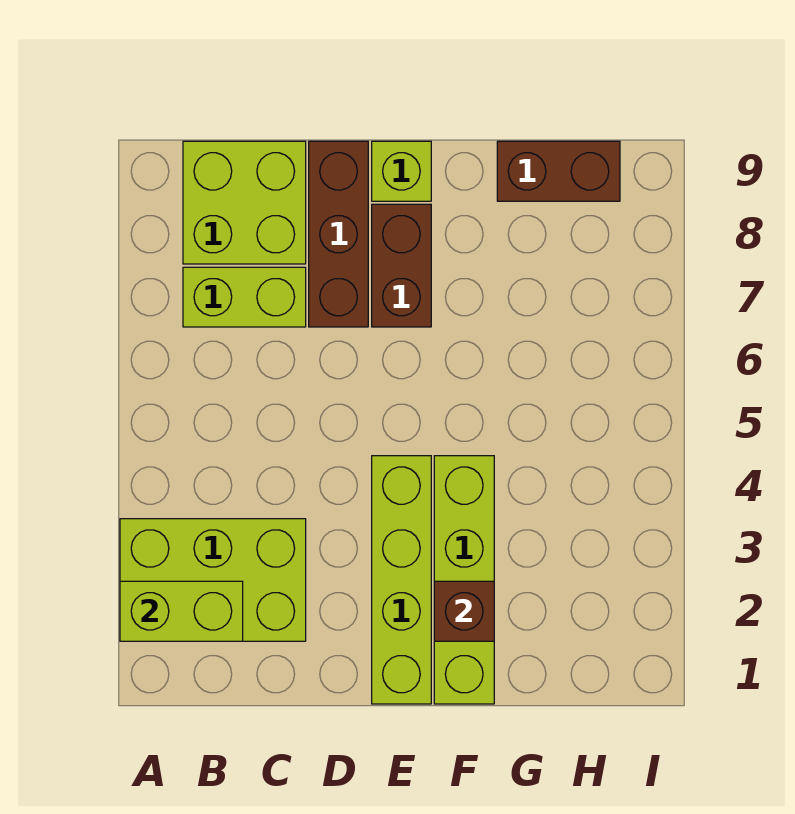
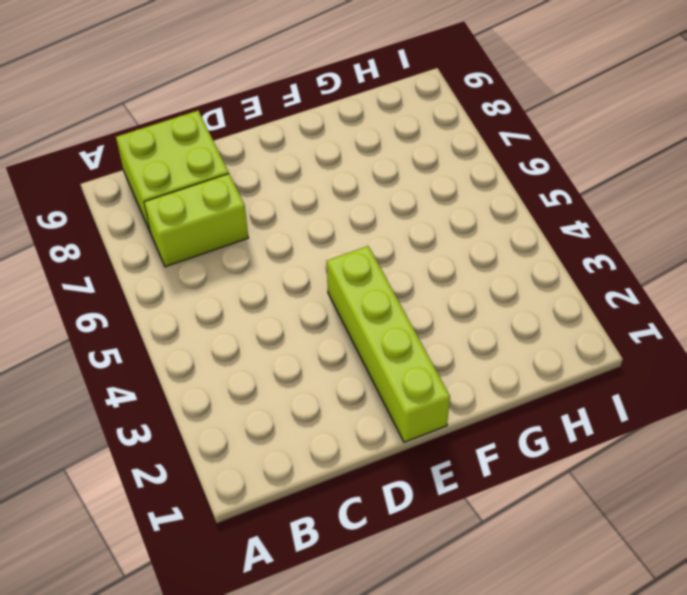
none -> lime 2x3 brick [120,519,306,641]
none -> brown 1x3 brick [309,141,368,327]

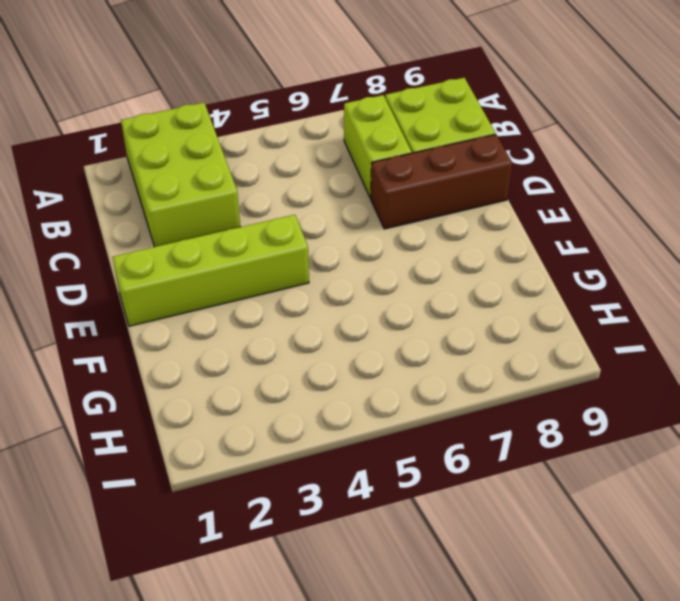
none -> brown 1x2 brick [372,204,431,327]
none -> lime 1x1 brick [372,141,431,201]

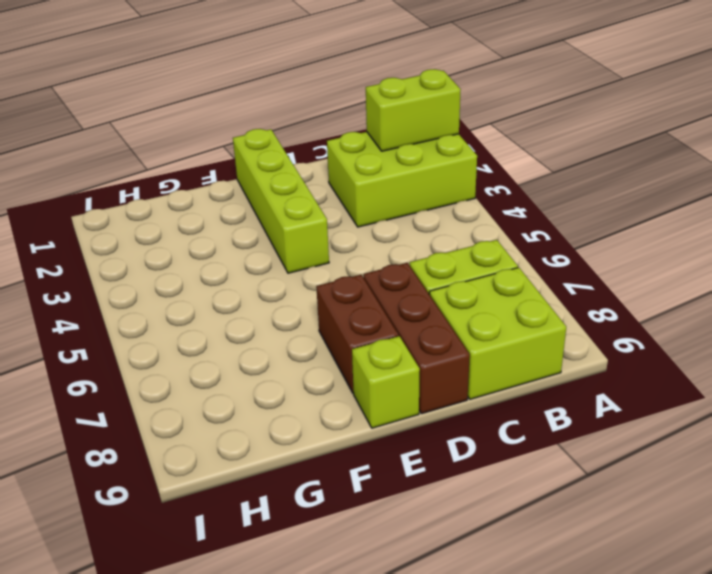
none -> lime 1x4 brick [434,456,494,704]
none -> brown 1x2 brick [497,141,620,201]

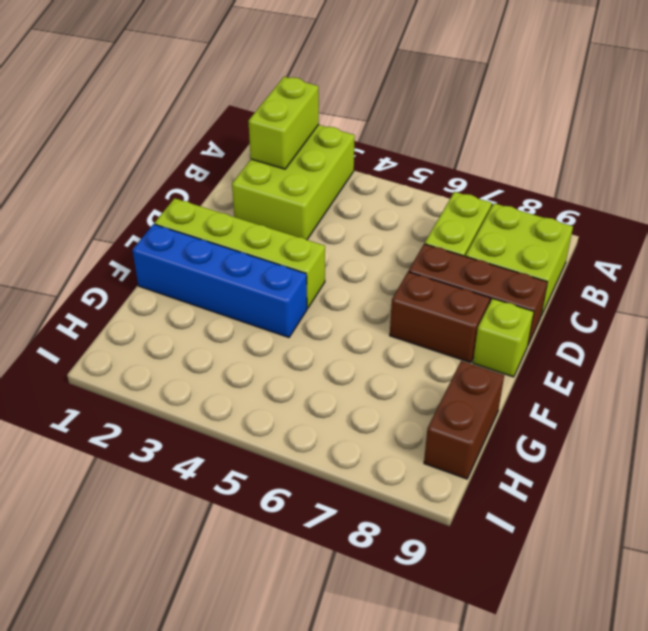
blue 1x4 brick [133,224,307,337] -> lime 1x4 brick [434,456,494,704]
none -> brown 1x1 brick [434,581,494,641]

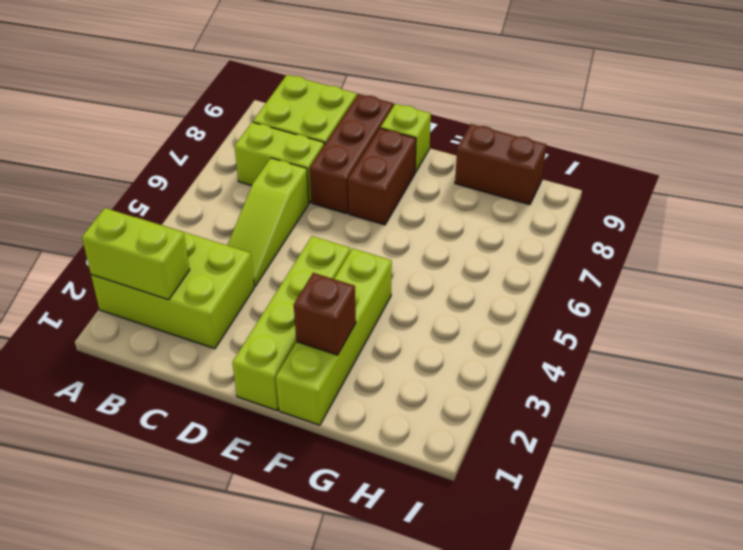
lime 1x3 slope [227,158,309,287] -> none

